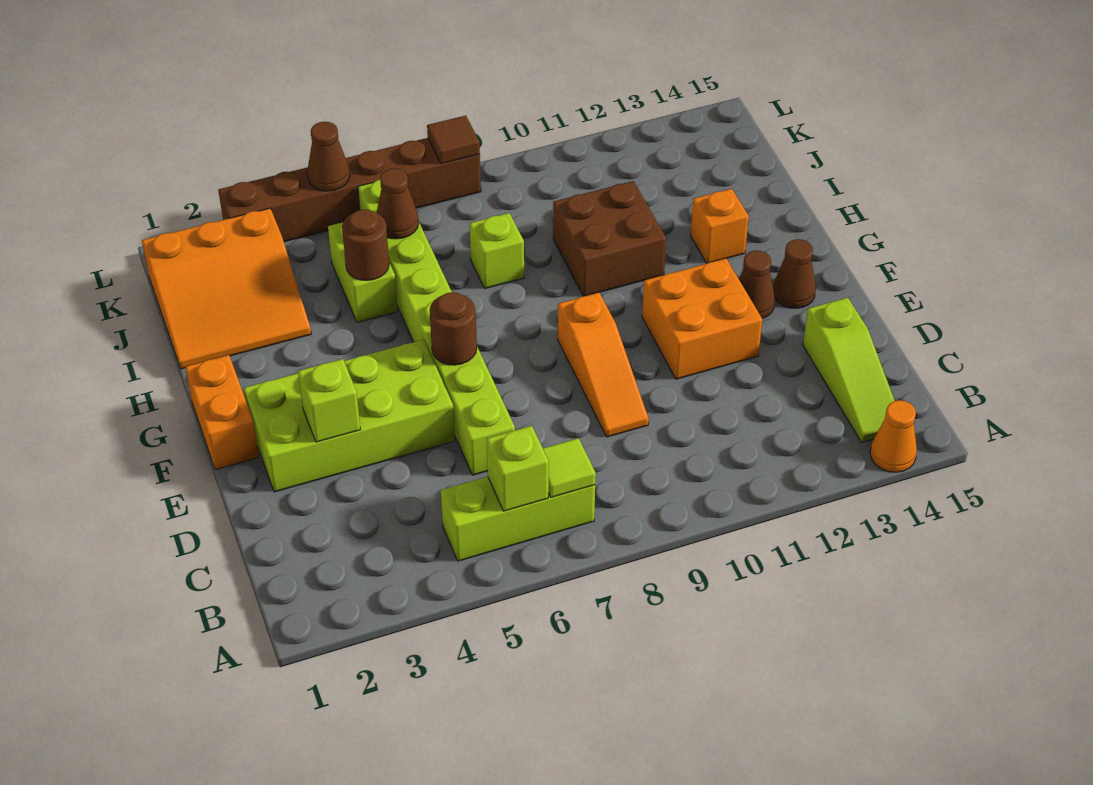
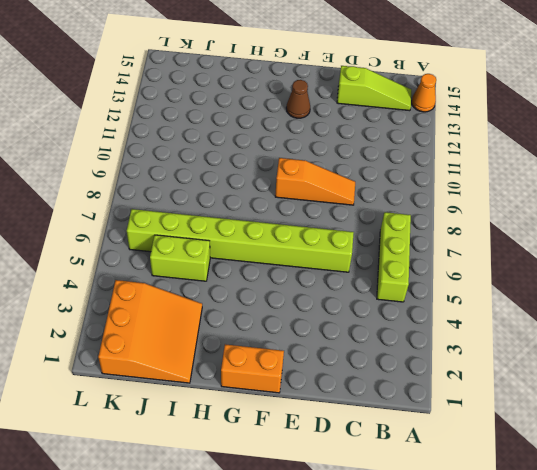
none -> lime 2x4 brick [244,340,455,492]
none -> orange 2x2 brick [642,259,762,379]
none -> brown 1x1 cone [773,239,816,308]

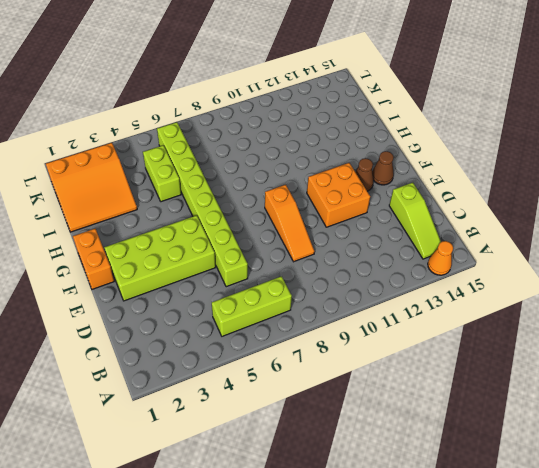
none -> brown 2x2 brick [553,181,666,296]
none -> orange 1x1 brick [691,189,749,263]
none -> lime 1x1 brick [469,213,524,288]

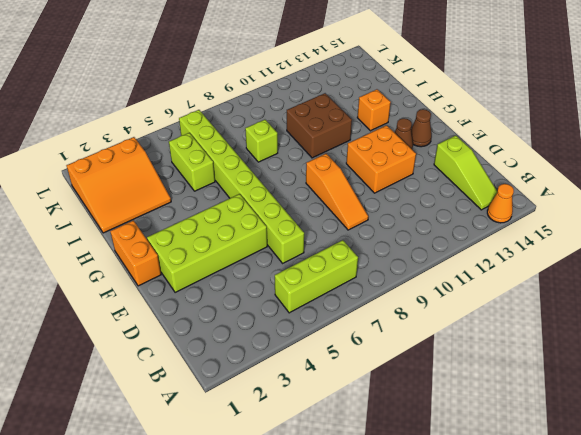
none -> brown 1x6 brick [218,138,481,242]
none -> lime 1x1 brick [487,426,549,511]
none -> lime 1x1 tile [543,438,596,497]

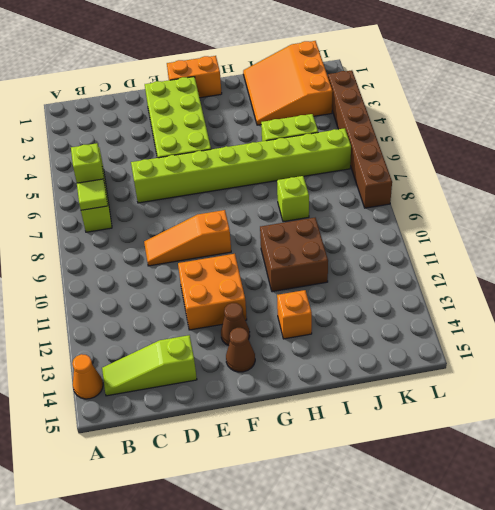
none -> lime 1x1 brick [298,359,360,442]
none -> brown 1x1 round brick [430,292,477,365]
none -> brown 1x1 round brick [342,209,389,280]

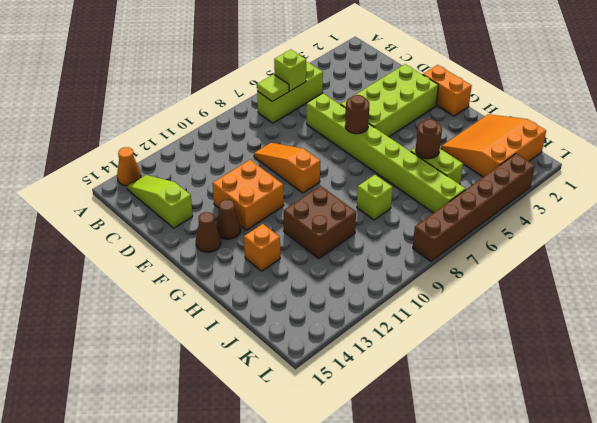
none -> lime 1x1 brick [298,359,360,442]
none -> brown 1x1 cone [377,169,419,239]
none -> brown 1x1 cone [307,122,350,191]

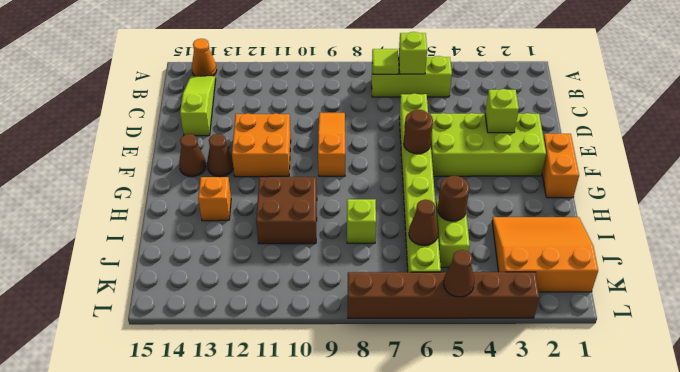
none -> brown 1x1 tile [427,116,480,164]

